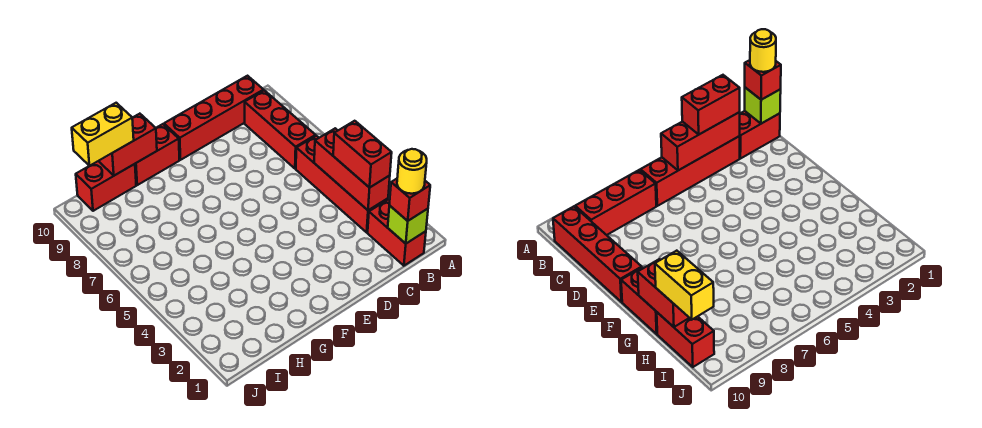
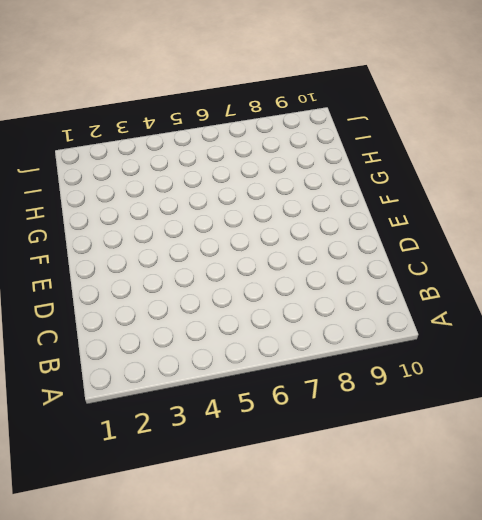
none -> red 1x2 brick [368,199,426,266]
none -> red 1x4 brick [296,136,388,232]
none -> red 1x3 brick [245,90,316,169]

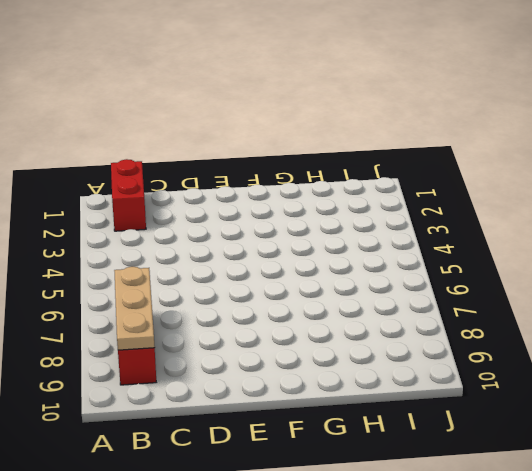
tan 1x3 plate [114,267,155,350] -> none
none -> red 1x4 brick [296,136,388,232]
none -> red 1x4 brick [164,76,264,160]
none -> red 1x2 brick [135,124,180,185]

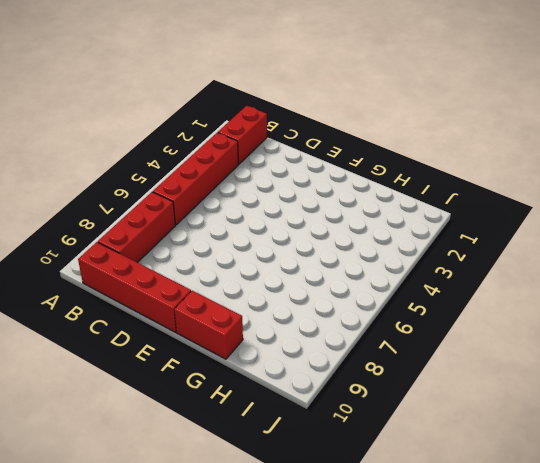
none -> red 1x2 brick [76,161,136,211]
none -> lime 1x1 brick [388,205,428,244]
none -> red 1x3 brick [314,128,390,210]

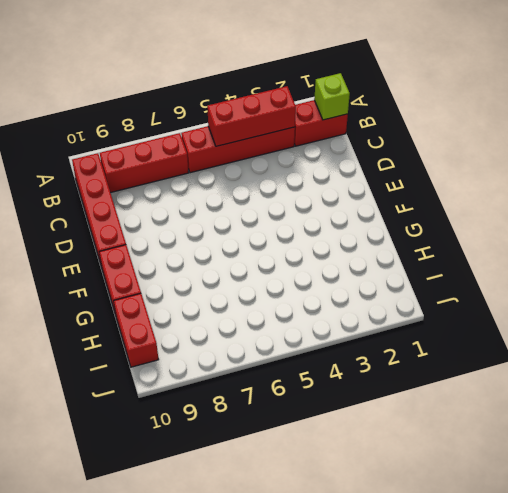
none -> red 1x2 brick [99,114,157,176]
none -> red 1x1 brick [389,179,430,221]
none -> red 1x2 brick [333,121,392,188]

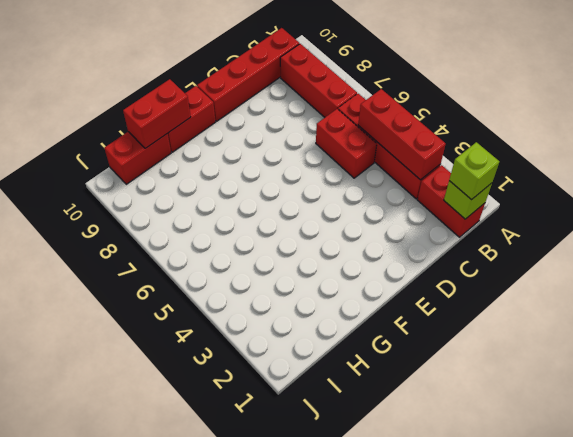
lime 1x1 brick [449,142,499,200] -> red 1x1 brick [389,179,430,221]
red 1x2 brick [316,109,377,178] -> red 1x2 brick moved to [333,121,392,188]
none -> yellow 1x2 brick [72,103,134,166]
none -> yellow 1x1 round brick [397,149,427,194]

